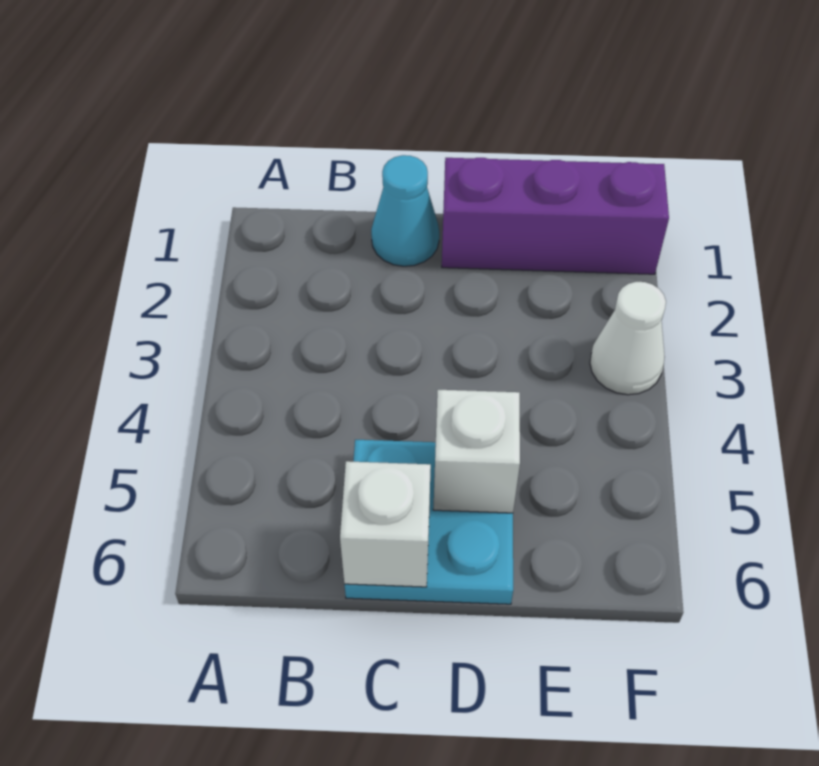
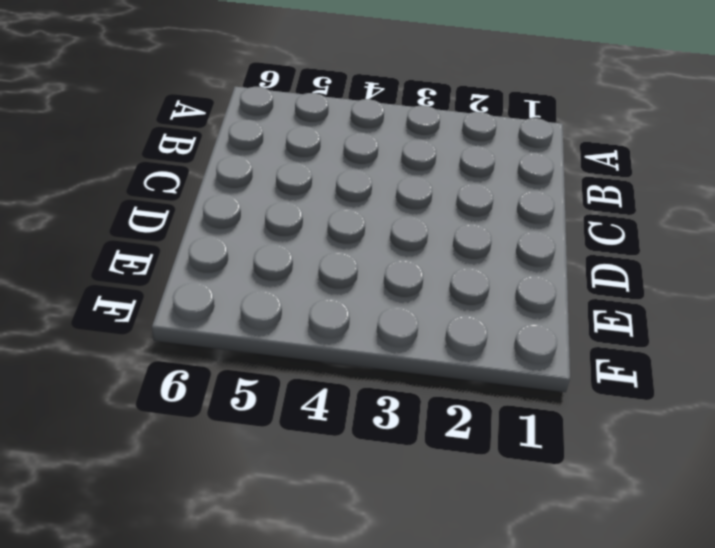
none -> cyan 1x1 cone [371,155,439,266]
none -> cyan 2x2 plate [345,440,513,604]

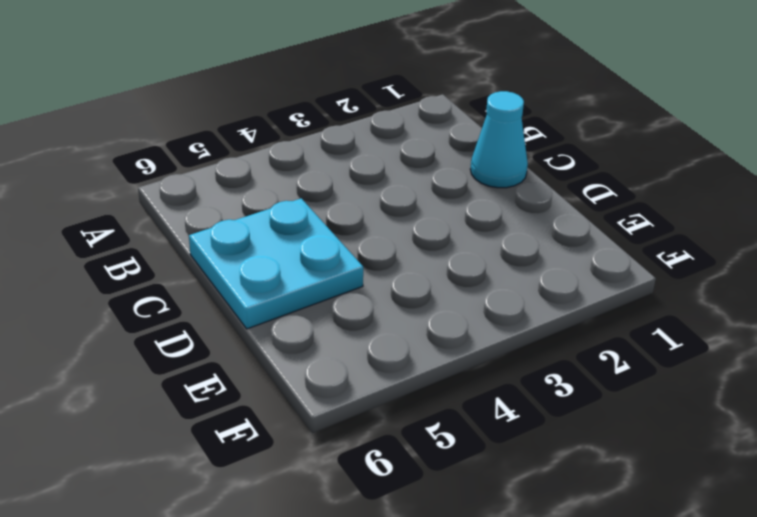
none -> purple 1x3 brick [442,158,669,274]
none -> white 1x1 cone [590,282,666,395]

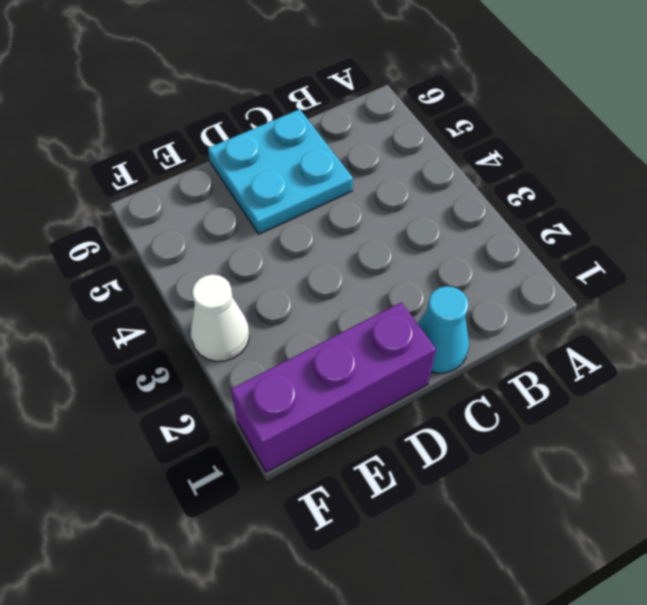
none -> white 1x1 brick [340,461,431,587]
none -> white 1x1 brick [433,390,520,513]

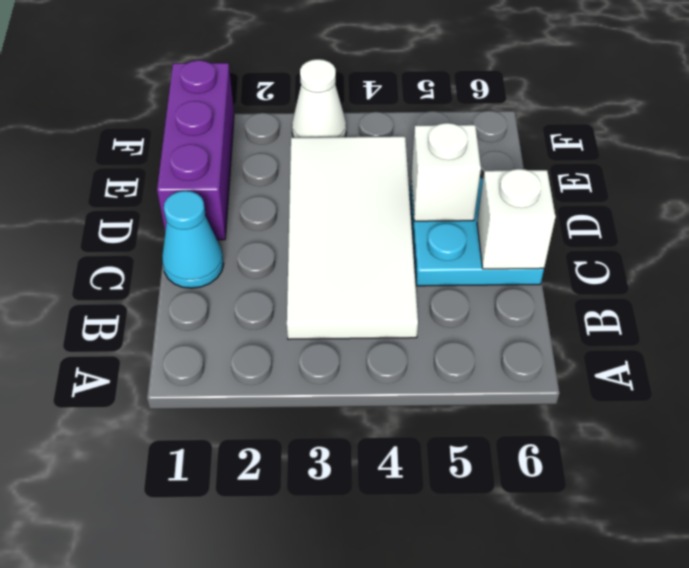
white 2x4 tile [287,136,418,339] -> none

